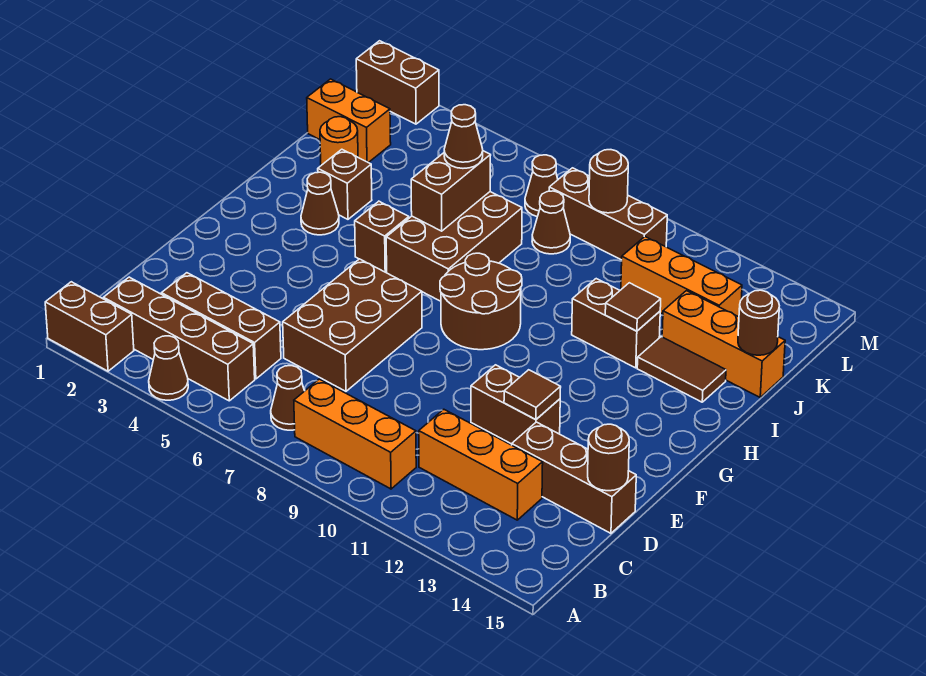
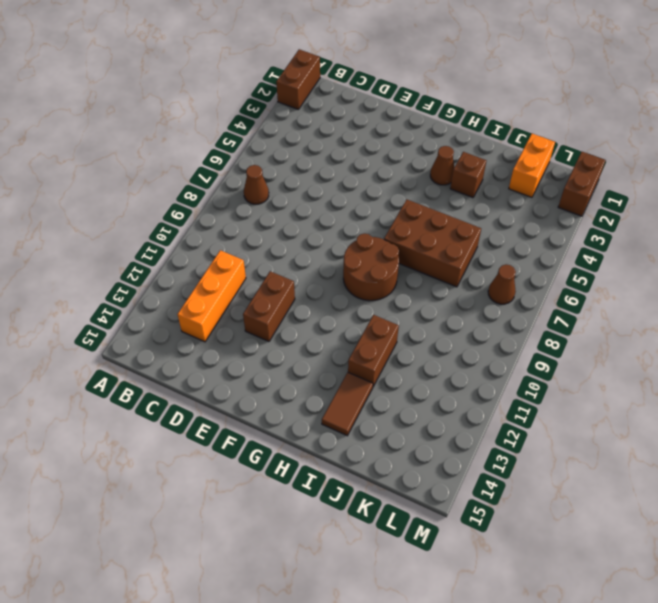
none -> brown 1x1 cone [149,336,188,400]
none -> brown 1x4 brick [103,277,255,401]
none -> orange 1x3 brick [294,379,416,489]
none -> brown 1x3 brick [162,273,281,379]

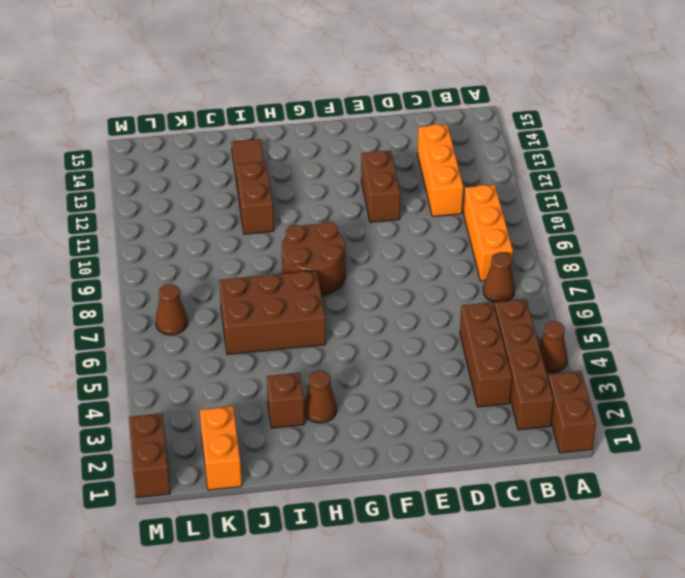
none -> brown 2x3 brick [283,259,422,391]
none -> brown 1x3 brick [512,422,636,533]
none -> brown 1x1 brick [355,201,409,272]
none -> orange 1x1 round brick [320,117,358,165]

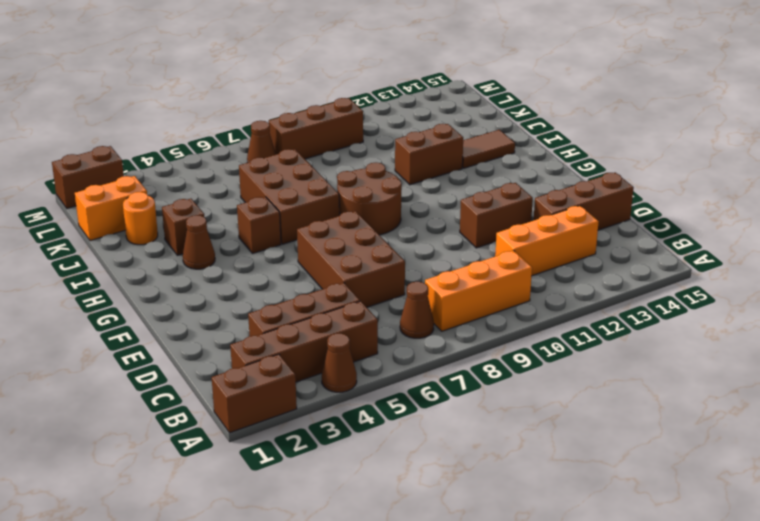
none -> orange 1x3 brick [662,291,785,397]
none -> brown 1x1 cone [532,191,570,254]
none -> orange 1x3 brick [621,237,742,317]
none -> brown 1x1 round brick [588,424,629,491]

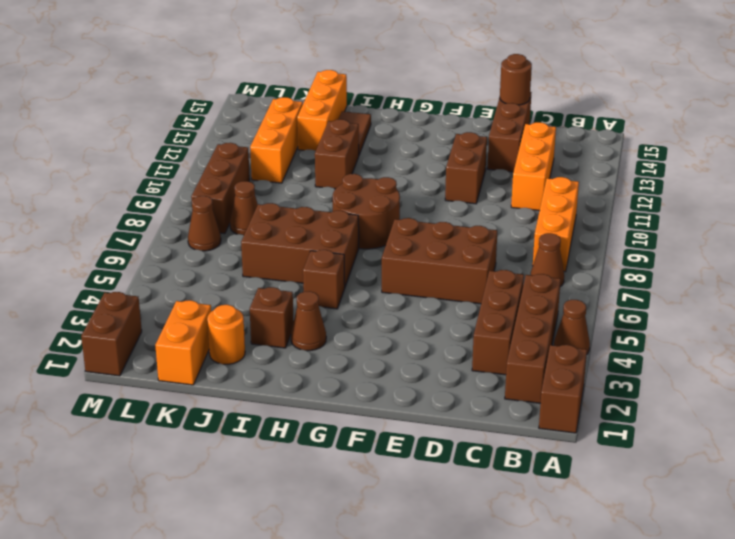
none -> brown 1x1 tile [504,370,561,420]
none -> brown 1x2 brick [411,151,491,231]
none -> brown 1x1 tile [605,283,661,331]
none -> brown 1x1 round brick [738,290,779,355]

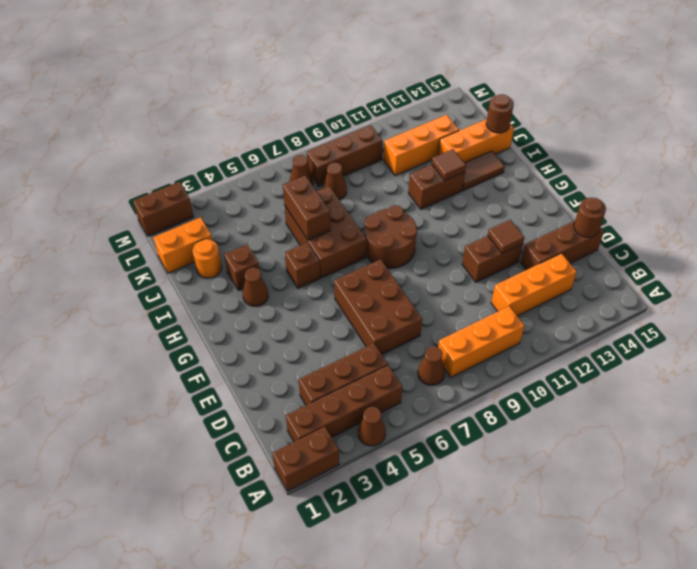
none -> brown 1x1 round brick [589,150,628,213]
none -> brown 1x1 cone [444,105,483,168]

